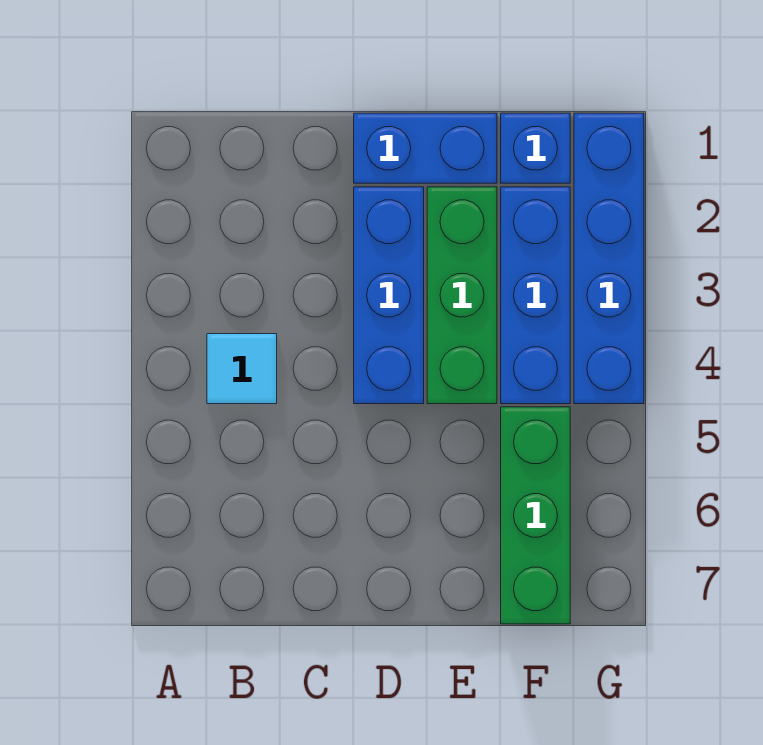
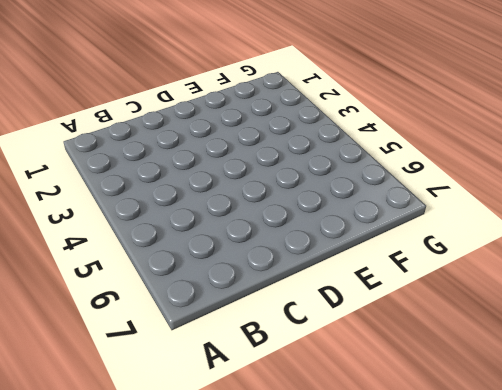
none -> cyan 1x1 tile [207,334,277,404]
none -> blue 1x2 brick [354,113,497,183]

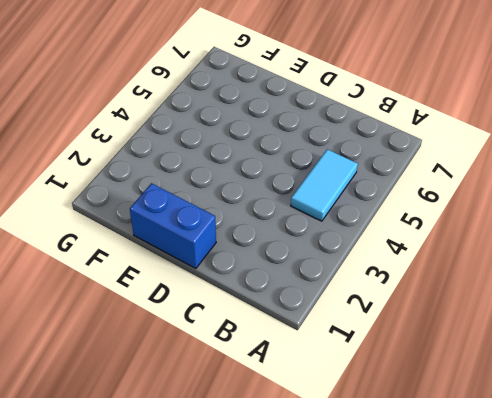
cyan 1x2 tile [291,149,358,221] -> cyan 1x1 tile [207,334,277,404]
none -> blue 1x3 brick [354,187,424,404]
none -> green 1x3 brick [427,187,497,404]

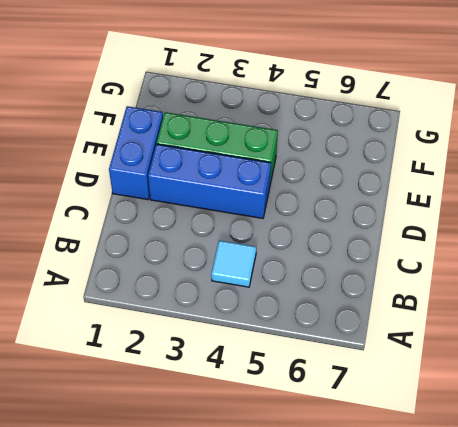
none -> blue 1x1 brick [501,113,570,183]
none -> blue 1x3 brick [501,187,570,404]

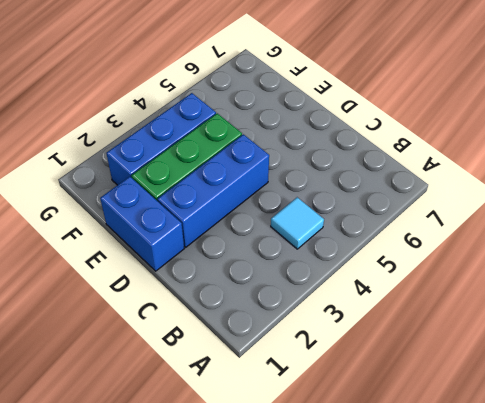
none -> blue 1x1 brick [501,113,570,183]
none -> green 1x3 brick [501,407,570,624]

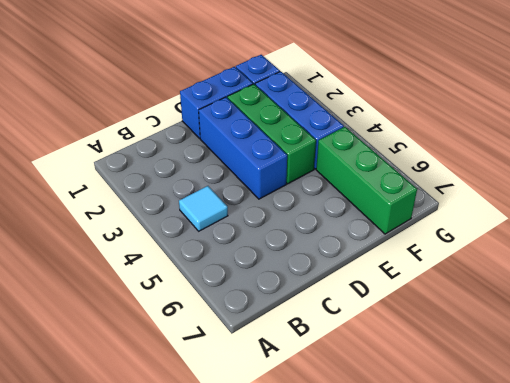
none -> blue 1x4 brick [574,113,644,404]

